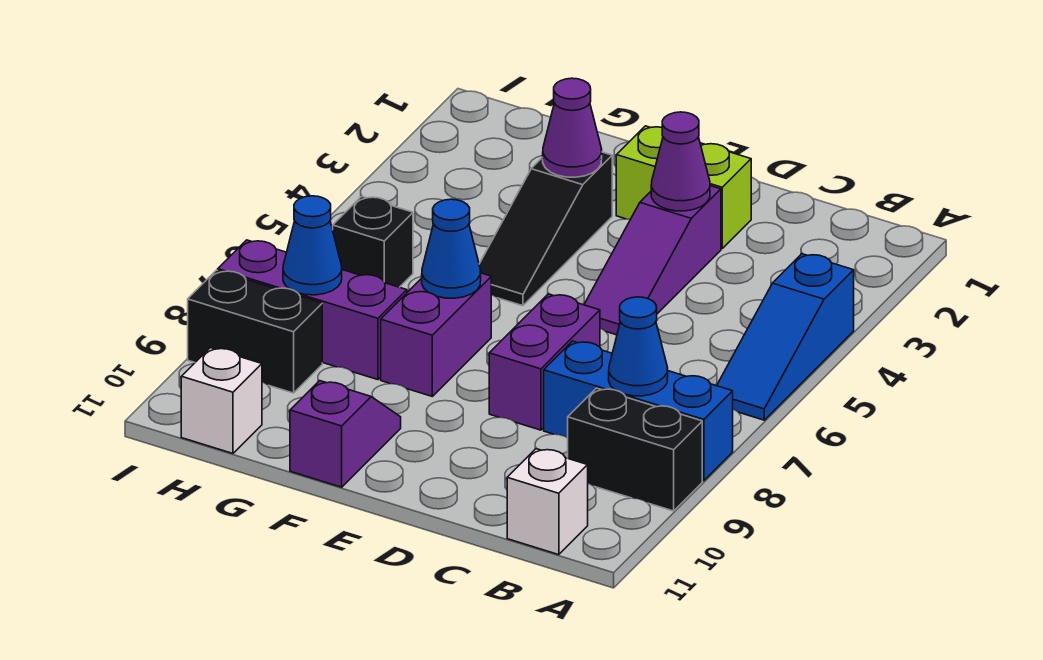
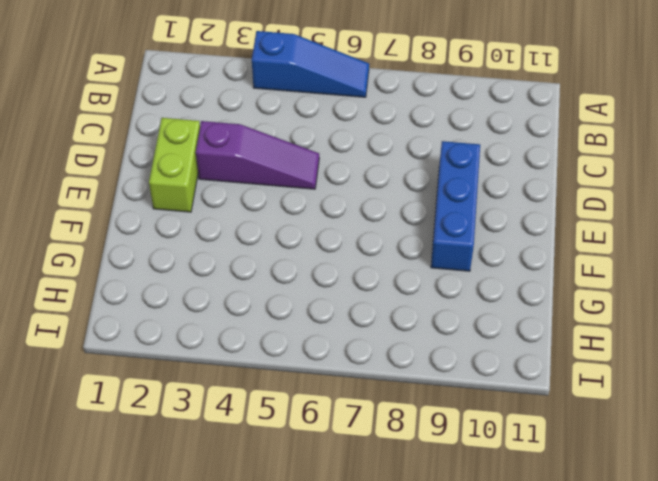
blue 1x3 brick [431,141,480,271] -> blue 1x3 brick moved to [544,341,733,481]
none -> black 1x2 brick [568,388,702,511]
none -> white 1x1 brick [507,449,588,555]
none -> purple 1x2 brick [489,294,600,430]

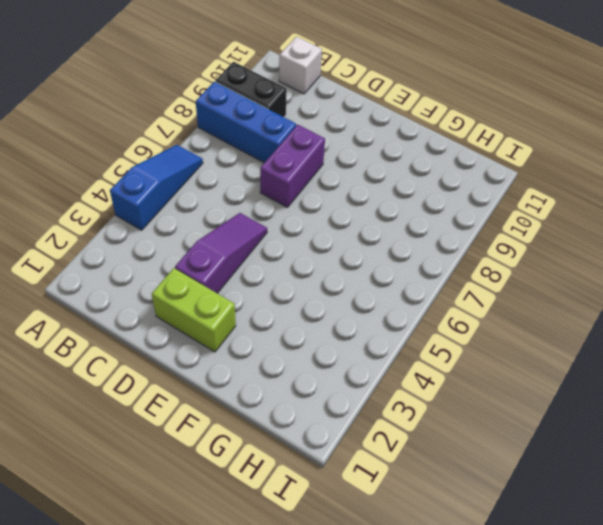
none -> black 1x3 slope [479,152,612,306]
none -> purple 1x2 brick [381,273,491,396]
none -> purple 1x2 slope [290,381,401,487]

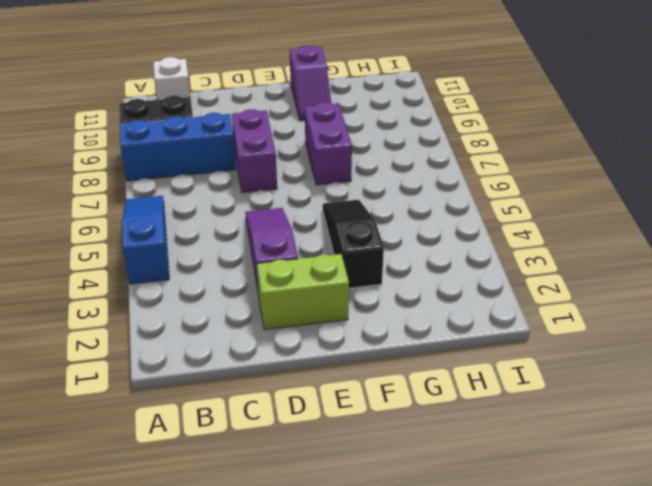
none -> purple 1x3 brick [218,240,407,380]
none -> black 1x1 brick [333,196,413,287]
none -> black 1x2 brick [188,270,322,393]

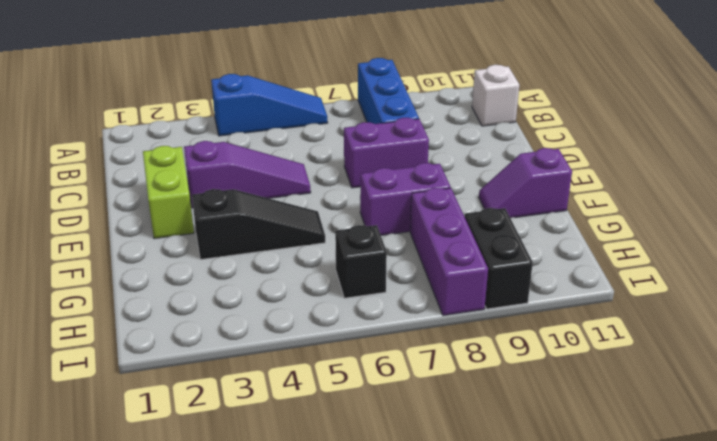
none -> black 1x2 brick [568,388,702,511]
none -> white 1x1 brick [181,348,262,453]
none -> blue 1x1 cone [609,297,668,396]

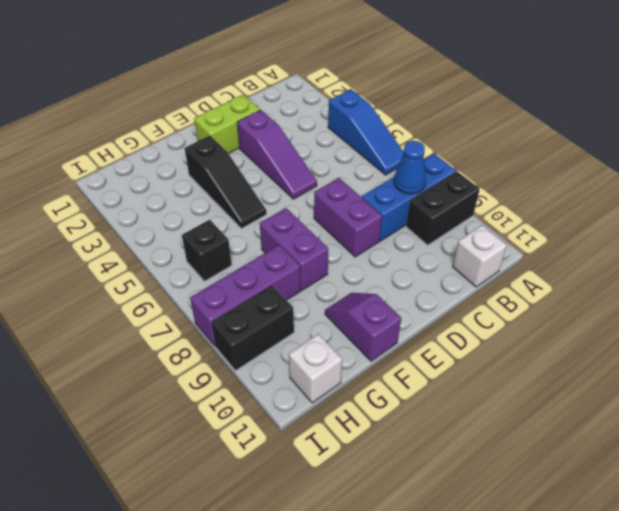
none -> purple 1x1 cone [651,112,710,211]
none -> purple 1x1 cone [543,78,602,177]
none -> blue 1x1 cone [422,199,481,298]

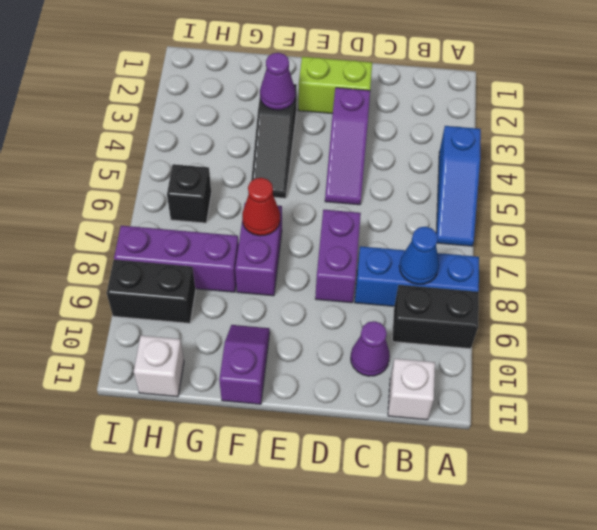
purple 1x1 cone [351,321,390,376] -> purple 1x1 cone moved to [651,112,710,211]
red 1x1 cone [242,178,280,236] -> blue 1x1 cone [422,199,481,298]
none -> blue 1x1 cone [283,196,342,295]

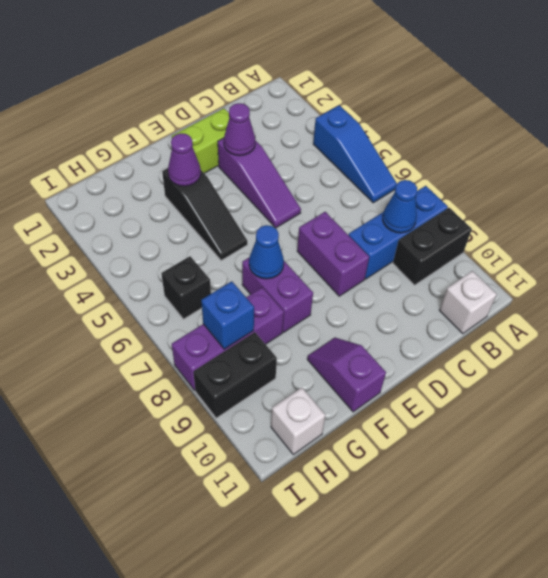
blue 1x1 brick [201,281,254,349] -> blue 1x1 cone [283,196,342,295]

